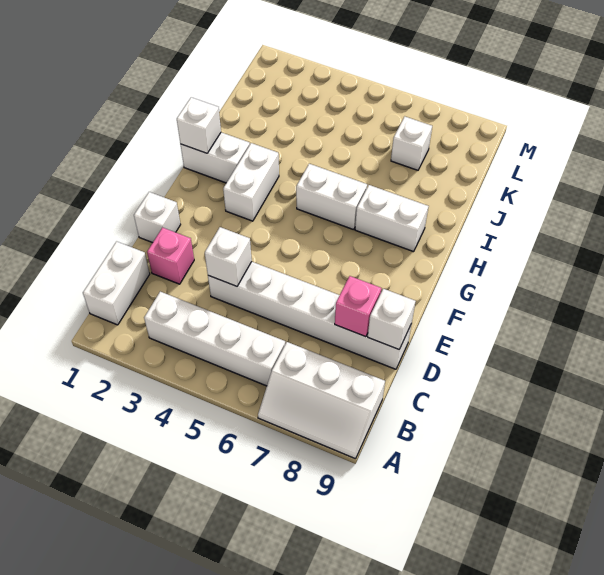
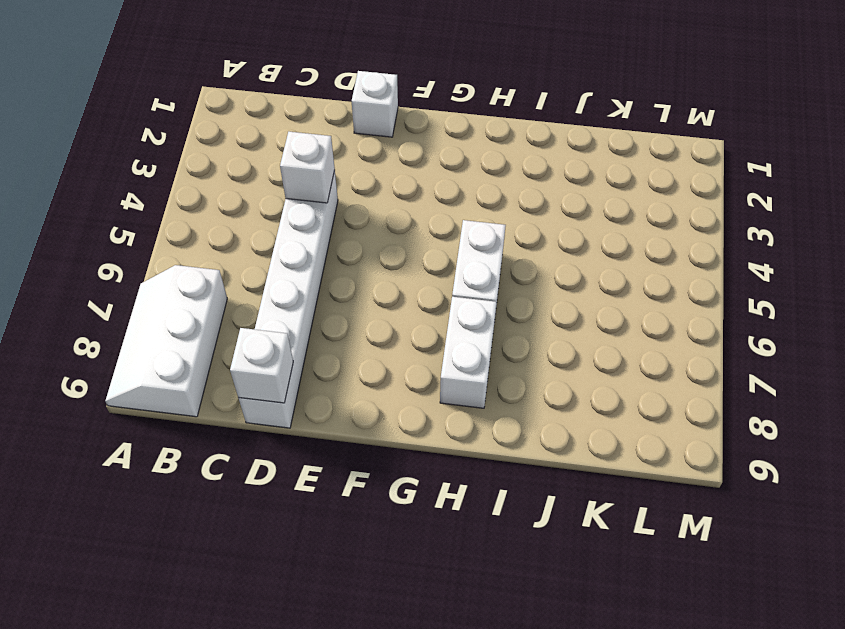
none -> white 1x2 brick [83,241,150,325]
none -> white 1x4 brick [144,292,285,386]
none -> pink 1x1 brick [147,228,194,284]

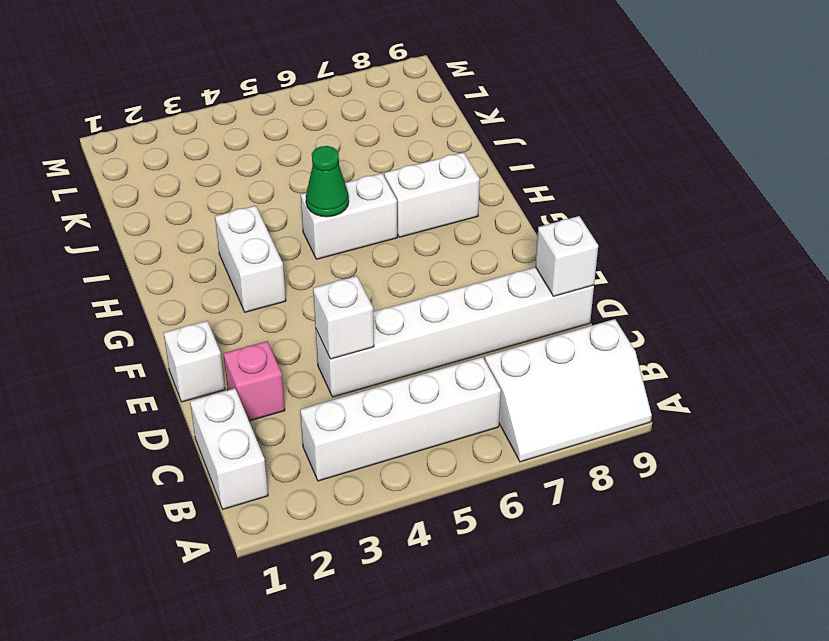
green 1x1 cone [306,146,349,217] -> none
none -> white 1x2 brick [180,132,250,183]
none -> white 1x1 brick [391,117,432,170]
none -> pink 1x1 brick [335,276,381,337]

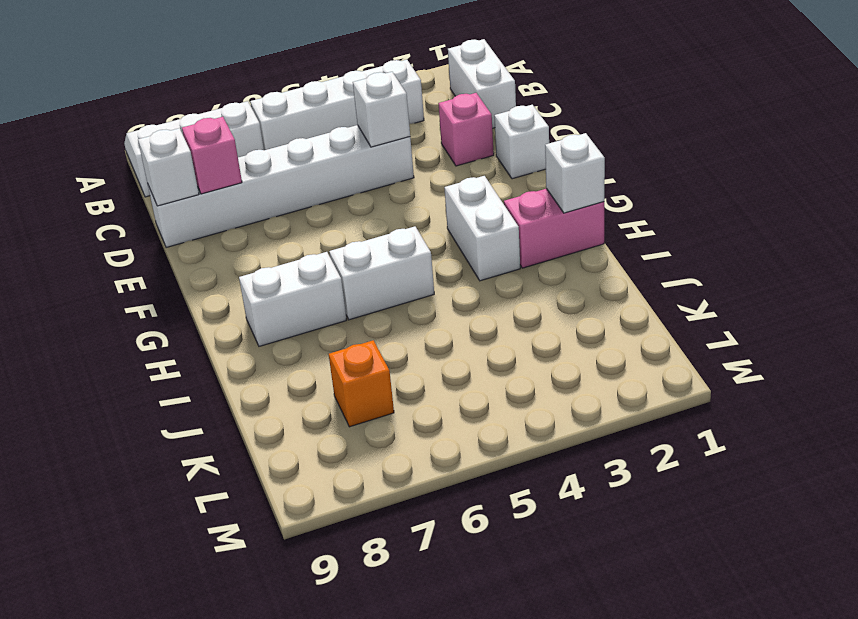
pink 1x2 brick [504,189,604,268] -> white 1x2 brick [180,132,250,183]
orange 1x1 brick [329,340,394,427] -> white 1x1 brick [391,117,432,170]

